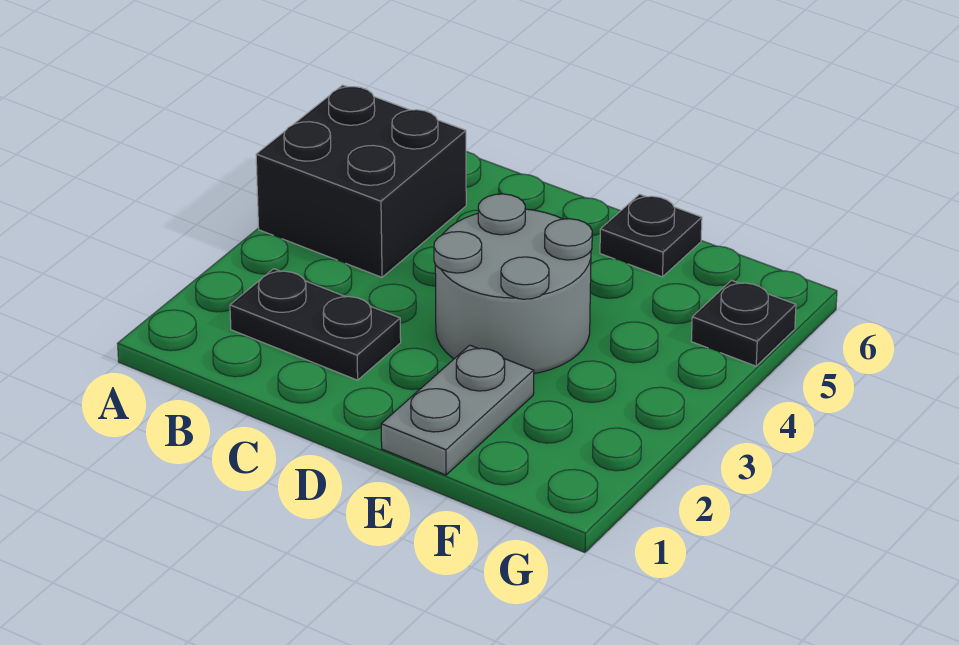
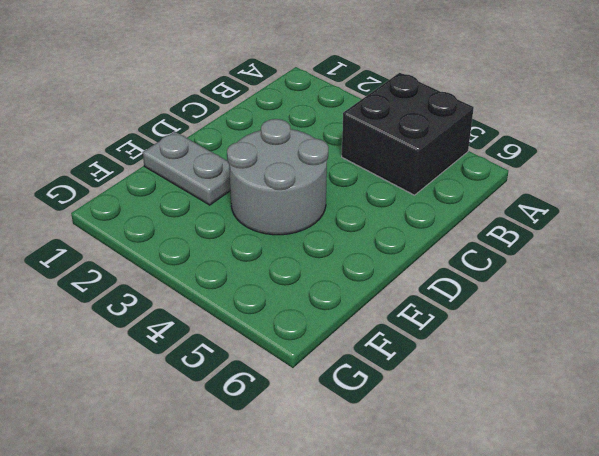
none -> black 1x2 plate [230,269,401,380]
none -> black 1x1 plate [600,194,702,277]

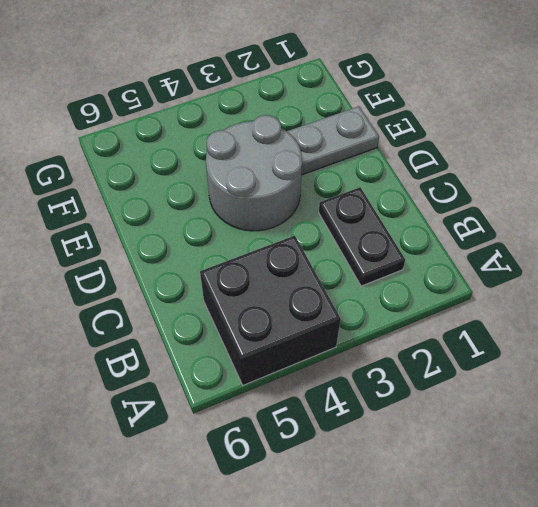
none -> black 1x1 plate [600,194,702,277]
none -> black 1x1 plate [691,280,796,366]

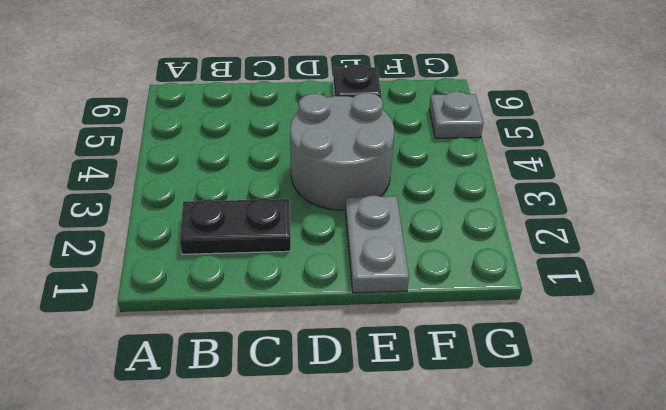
grey 1x1 plate [429,92,484,138] -> black 1x1 plate [691,280,796,366]
none -> black 2x2 brick [256,85,466,277]

